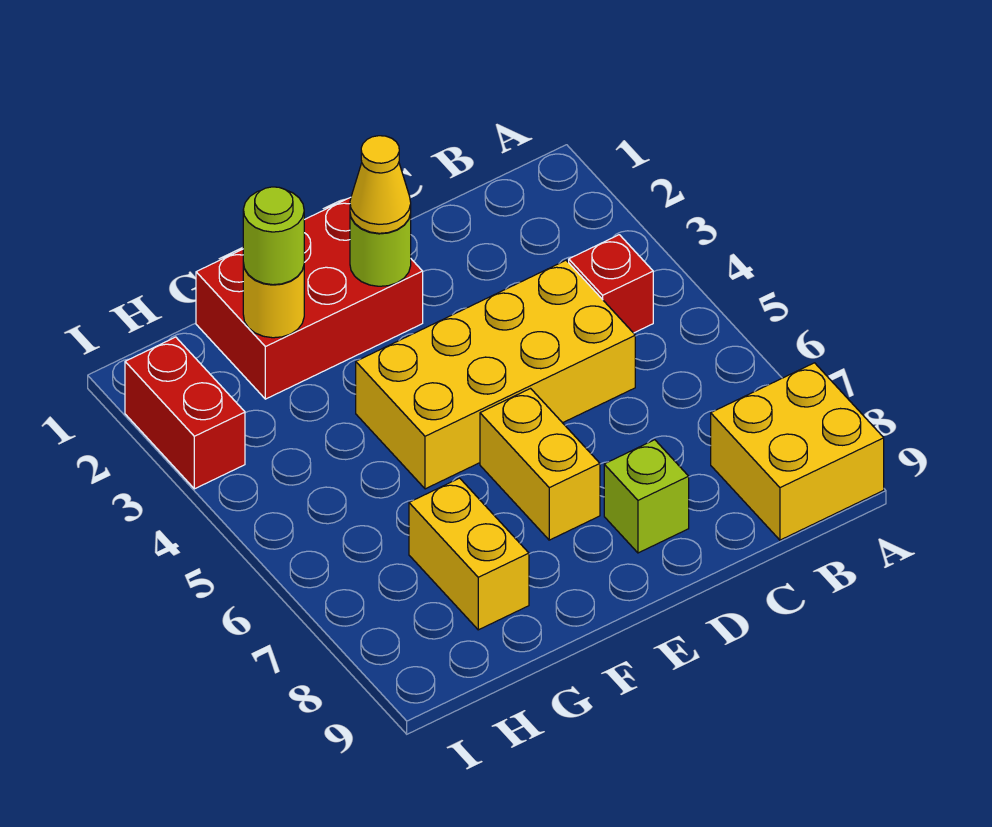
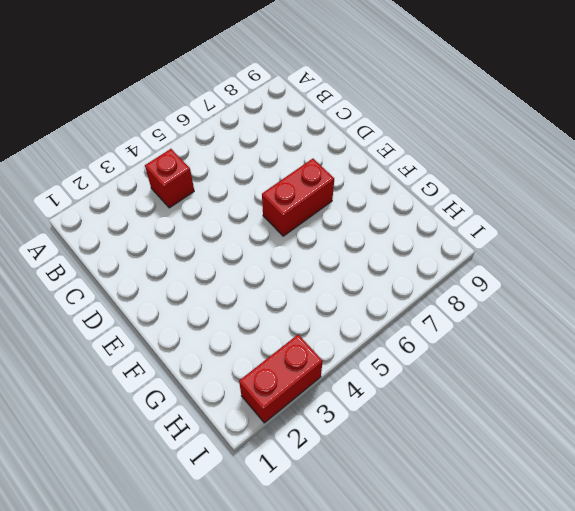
red 1x2 brick [262,159,334,236] -> yellow 1x2 brick [480,389,600,540]
none -> yellow 2x2 brick [711,363,884,540]
none -> yellow 2x4 brick [356,260,635,489]
none -> lime 1x1 brick [604,440,689,553]

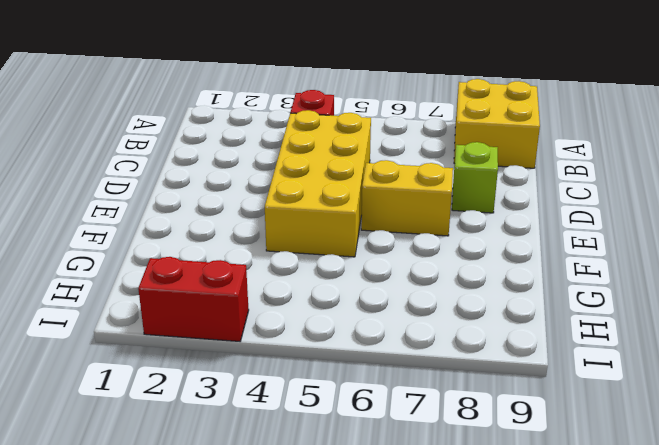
none -> red 2x3 brick [196,197,423,399]
none -> yellow 1x2 brick [409,478,529,630]
none -> lime 1x1 round brick [350,214,411,286]

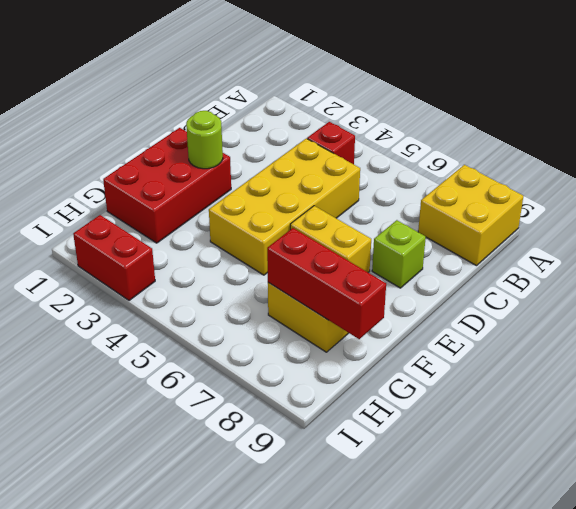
red 1x3 brick [267,228,386,339] -> none
none -> yellow 1x1 round brick [243,263,304,338]
none -> yellow 1x1 cone [350,136,411,233]
none -> lime 1x1 round brick [243,187,304,285]

